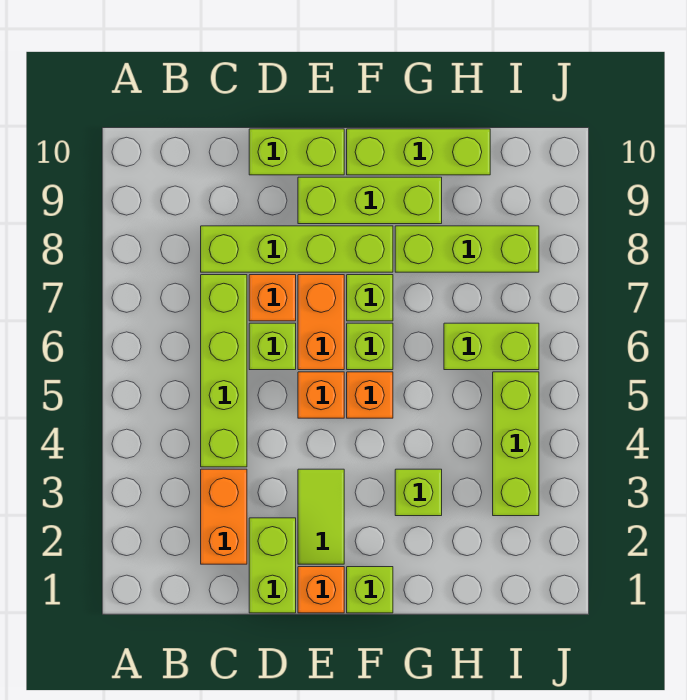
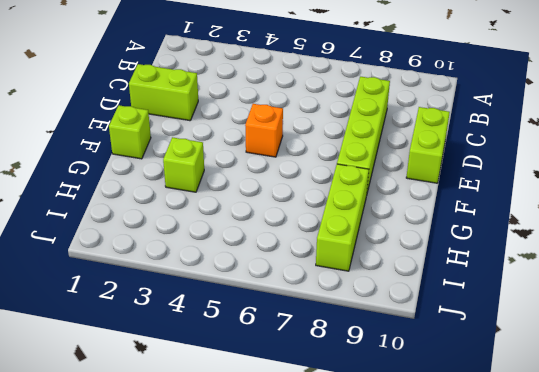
none -> orange 1x2 brick [201,469,247,564]
none -> lime 1x4 brick [201,275,247,467]
none -> lime 1x1 brick [249,323,296,370]

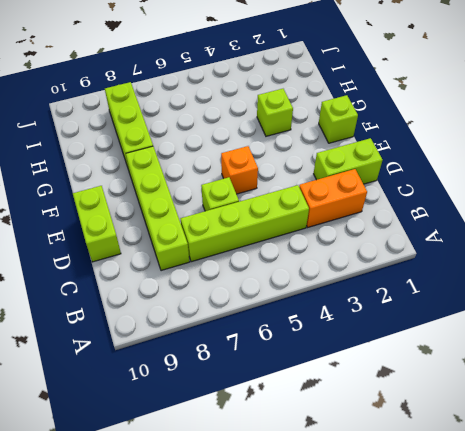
none -> orange 1x1 brick [249,275,296,321]
none -> orange 1x1 brick [298,567,344,613]
none -> lime 1x2 tile [298,469,344,564]

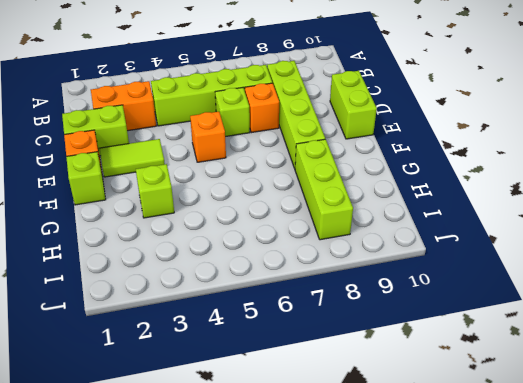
none -> orange 1x2 brick [298,275,344,370]
none -> lime 1x3 brick [298,177,442,224]
none -> orange 1x1 brick [347,372,393,418]

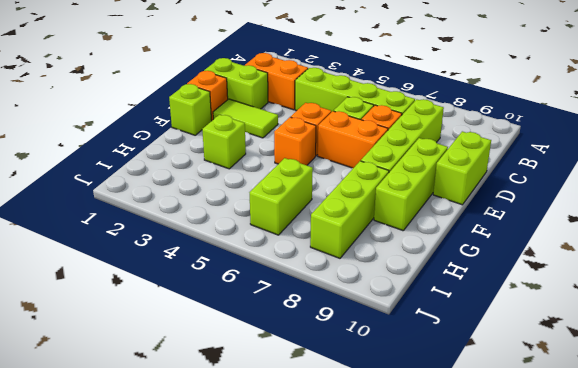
none -> lime 1x1 brick [347,323,393,370]
none -> lime 1x1 brick [347,275,393,321]
none -> lime 1x3 brick [347,129,490,175]

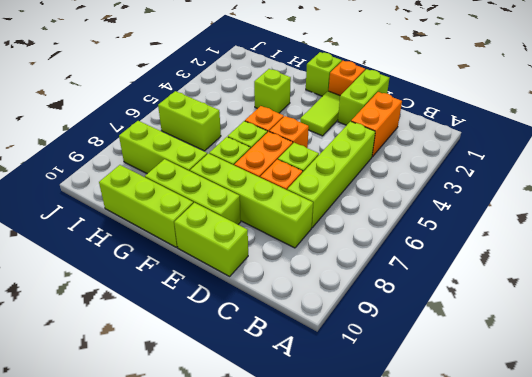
none -> lime 1x3 brick [493,372,539,516]

